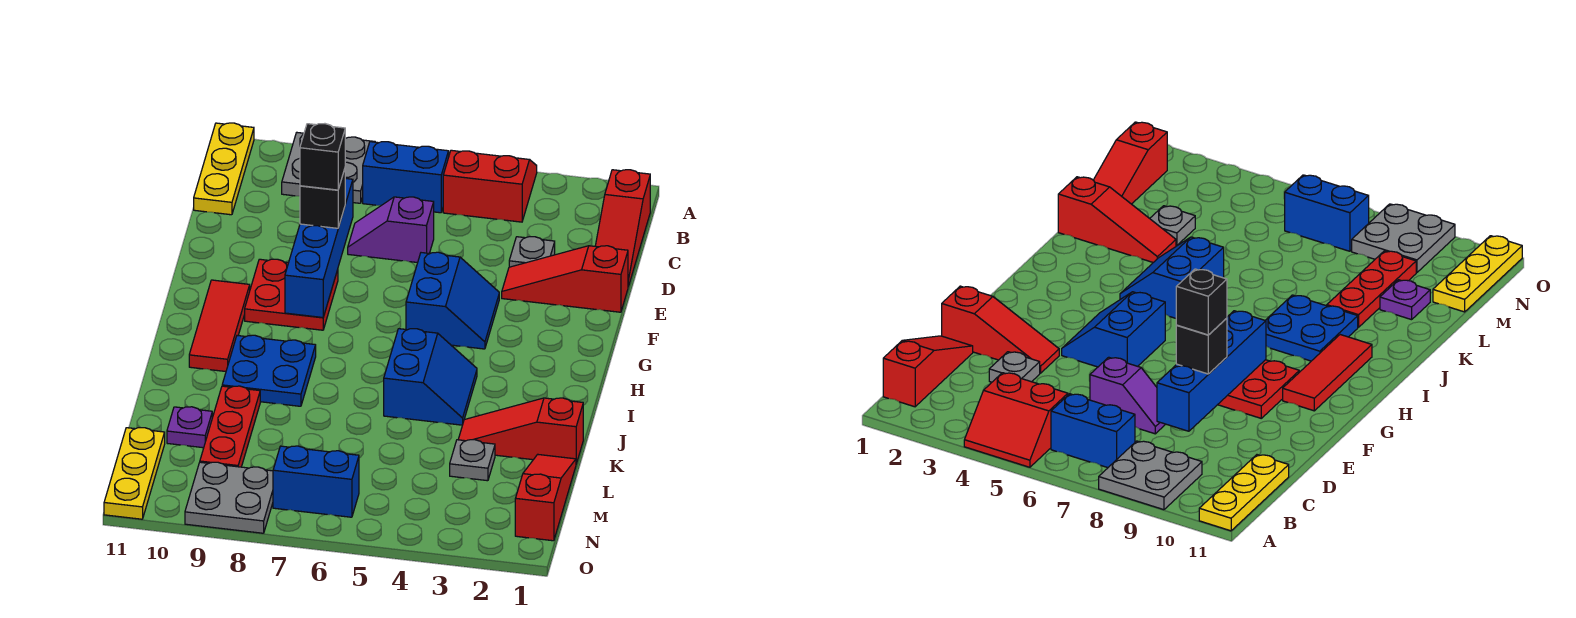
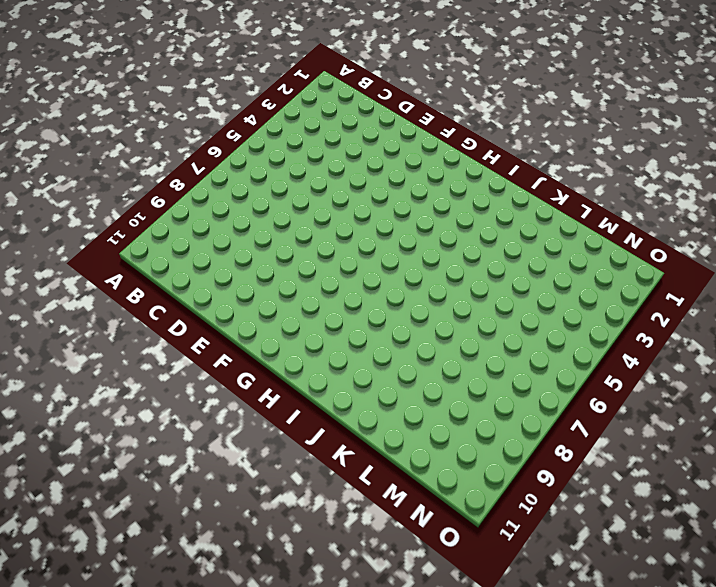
none -> red 2x2 slope [443,150,537,222]
none -> grey 2x2 plate [282,133,375,203]
none -> yellow 1x3 plate [194,123,254,215]

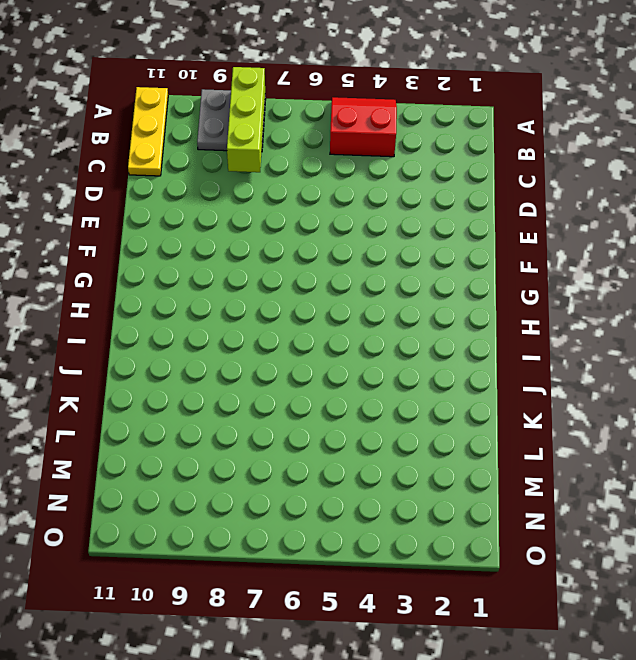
lime 1x3 brick [227,67,265,172] -> none
none -> red 1x3 slope [595,170,650,287]
none -> blue 1x2 brick [363,142,449,213]
none -> grey 1x1 plate [509,237,555,267]

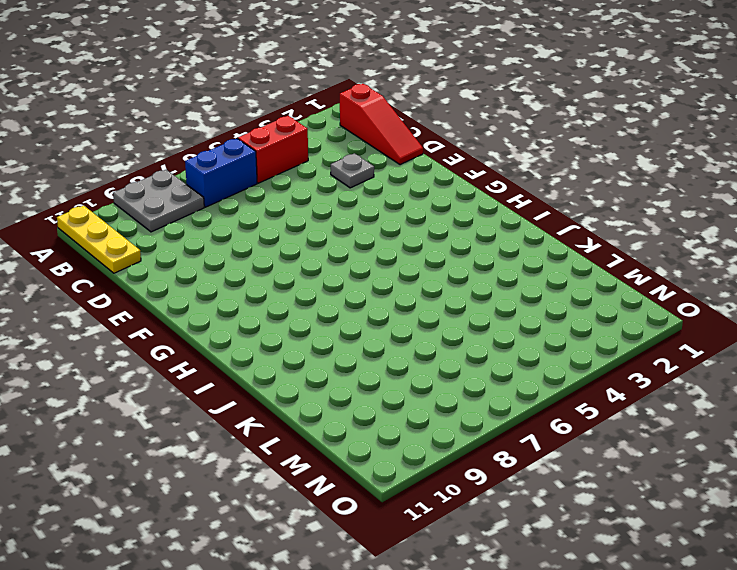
none -> purple 1x2 slope [348,197,434,263]
none -> red 1x3 slope [502,246,628,312]
none -> blue 2x2 slope [406,252,499,349]

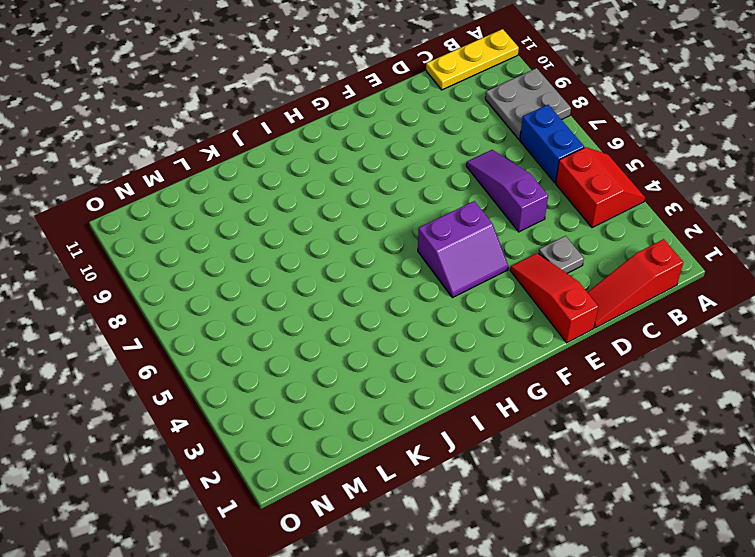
purple 1x3 slope [466,150,548,232] -> purple 1x2 slope [348,197,434,263]
purple 2x2 slope [418,201,508,298] -> blue 2x2 slope [406,252,499,349]
none -> red 2x2 plate [245,259,338,330]
none -> red 1x3 tile [189,280,250,371]
none -> blue 2x2 slope [384,329,477,425]

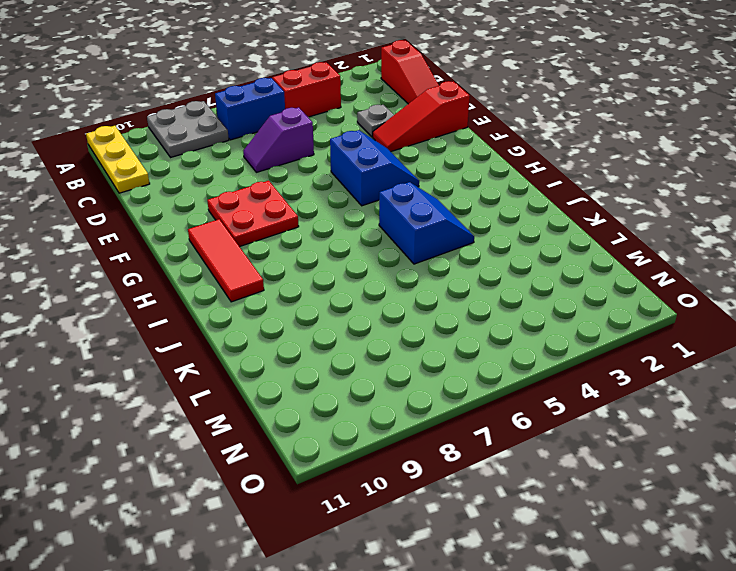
none -> blue 2x2 plate [222,335,316,406]
none -> red 1x3 slope [458,398,583,464]
none -> red 1x3 plate [200,386,260,467]

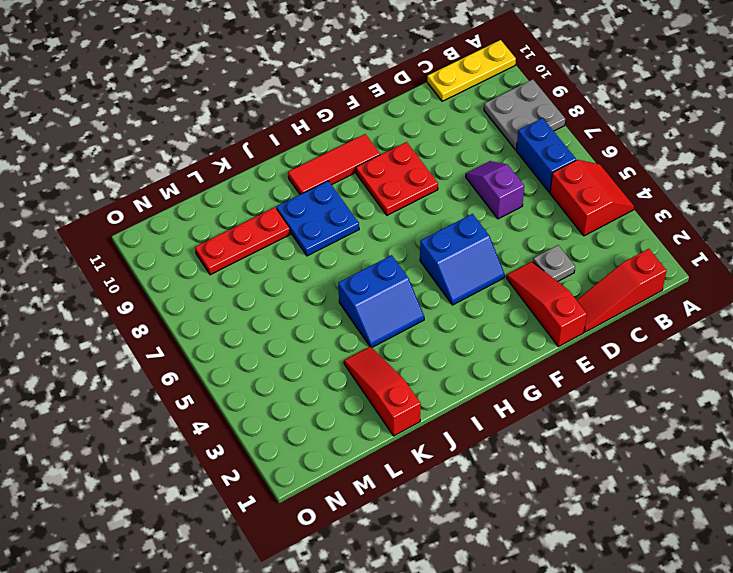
none -> red 1x3 slope [515,454,576,541]
none -> grey 1x1 plate [450,440,495,481]
none -> purple 1x1 plate [167,407,212,448]

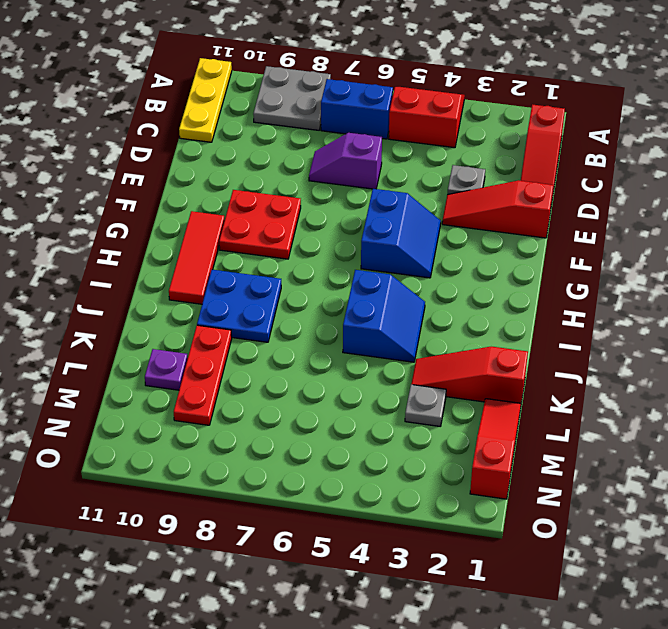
none -> yellow 1x3 plate [104,428,165,519]
none -> blue 1x2 brick [273,446,359,517]
none -> grey 2x2 plate [185,462,273,533]

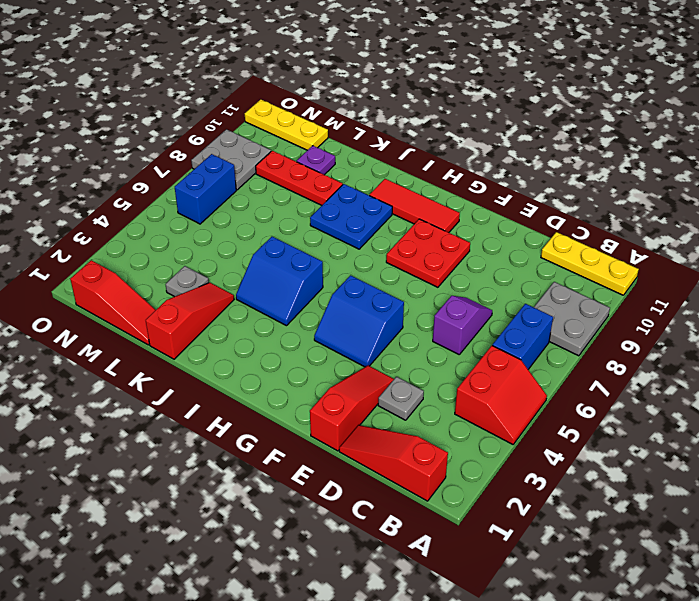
none -> blue 1x4 brick [285,178,353,317]
none -> black 1x1 brick [300,169,345,228]
none -> black 1x1 brick [300,124,345,190]

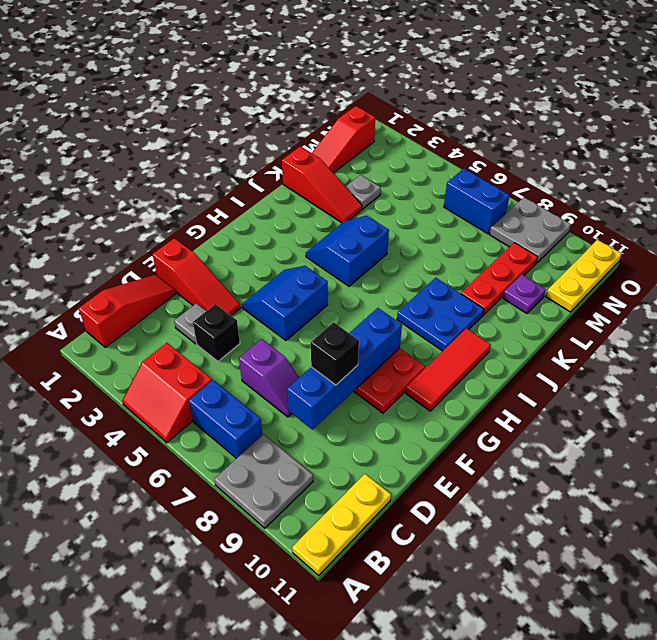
black 1x1 brick [193,304,240,361] -> black 1x1 brick moved to [300,124,345,190]

